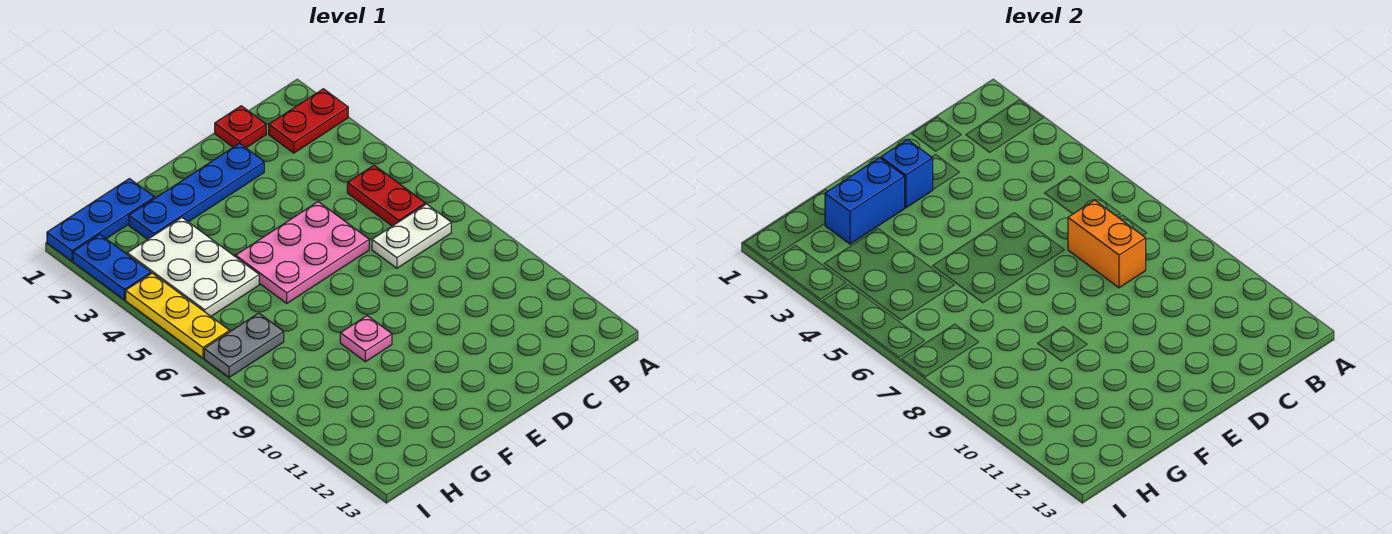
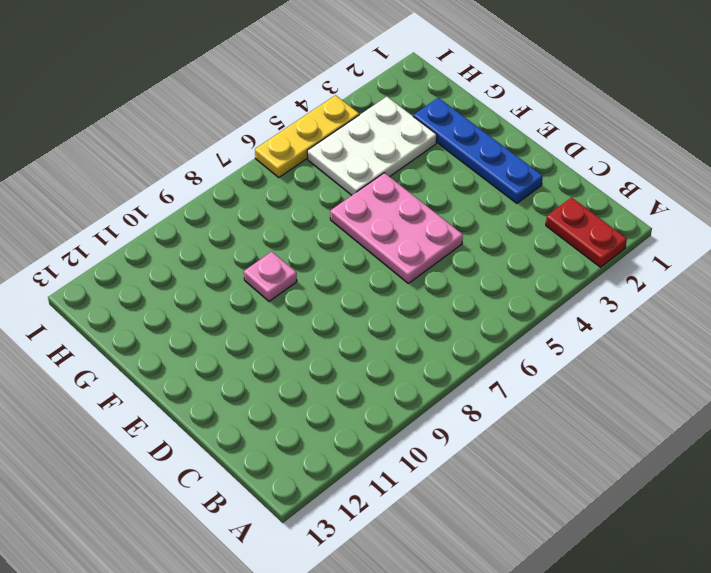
none -> red 1x2 plate [347,165,425,226]
none -> white 1x2 plate [372,204,451,268]
none -> red 1x1 plate [215,106,266,148]

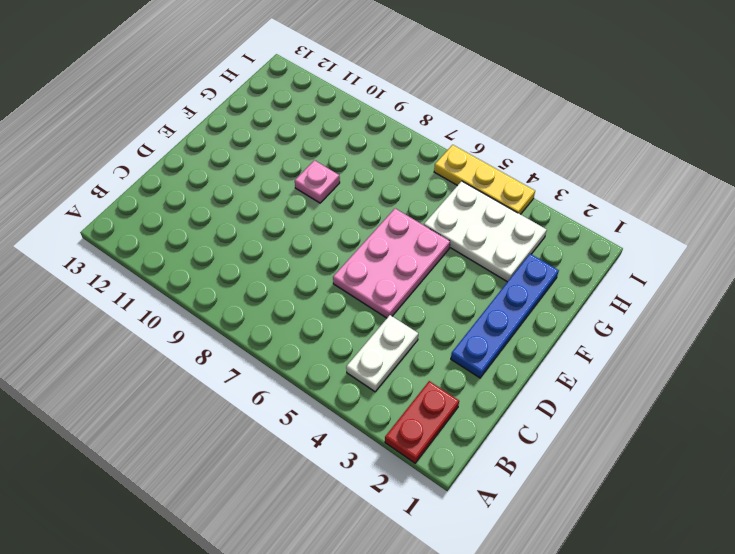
white 1x2 plate [346,315,418,392] -> white 1x2 plate moved to [372,204,451,268]
none -> red 1x2 plate [347,165,425,226]
none -> red 1x1 plate [215,106,266,148]
none -> blue 1x3 plate [47,179,154,261]

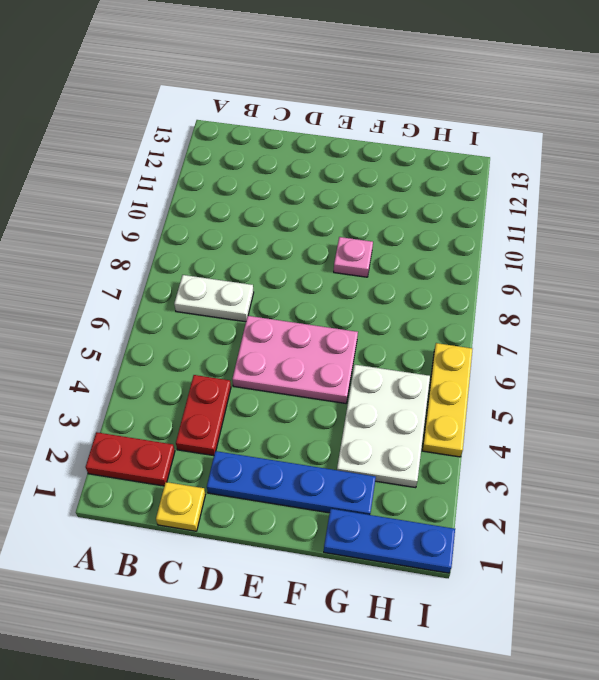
yellow 1x1 plate [156,482,205,531] -> red 1x1 plate [215,106,266,148]
red 1x2 plate [176,375,231,456] -> red 1x2 plate moved to [347,165,425,226]
none -> grey 1x2 plate [204,313,284,377]
none -> blue 1x2 plate [73,234,151,300]
none -> orange 1x2 brick [1068,200,1146,288]

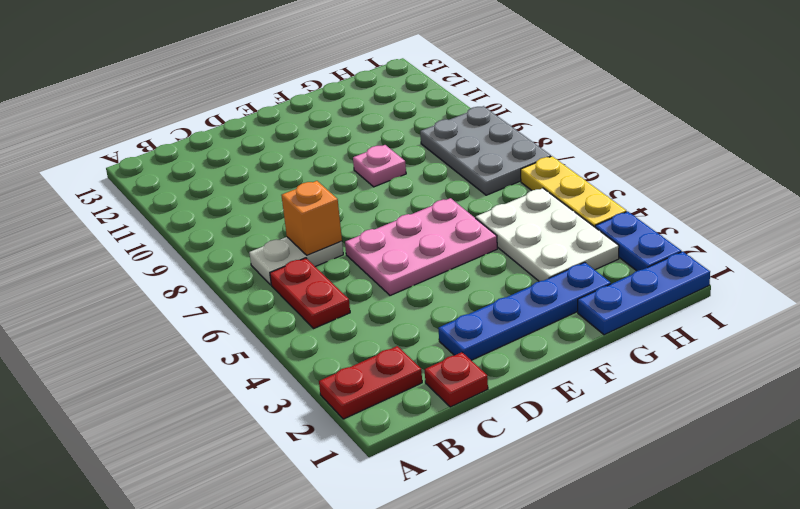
orange 1x1 brick [281,181,342,255] -> orange 1x2 brick [1068,200,1146,288]
grey 2x3 plate [420,106,551,195] -> grey 1x2 plate [204,313,284,377]
none -> blue 1x1 brick [881,139,933,208]
none -> blue 1x2 brick [825,158,905,244]

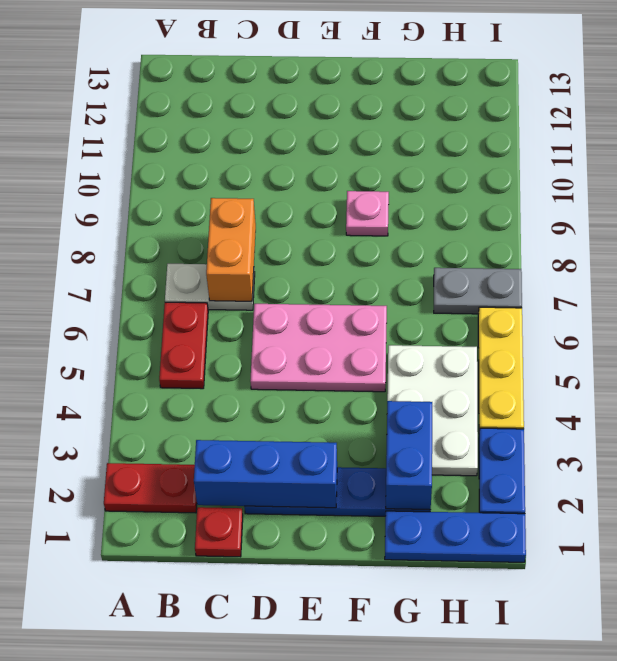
blue 1x3 brick [194,440,337,508] -> blue 1x1 brick [881,139,933,208]
blue 1x2 brick [386,401,432,510] -> blue 1x2 brick turned to [825,158,905,244]

